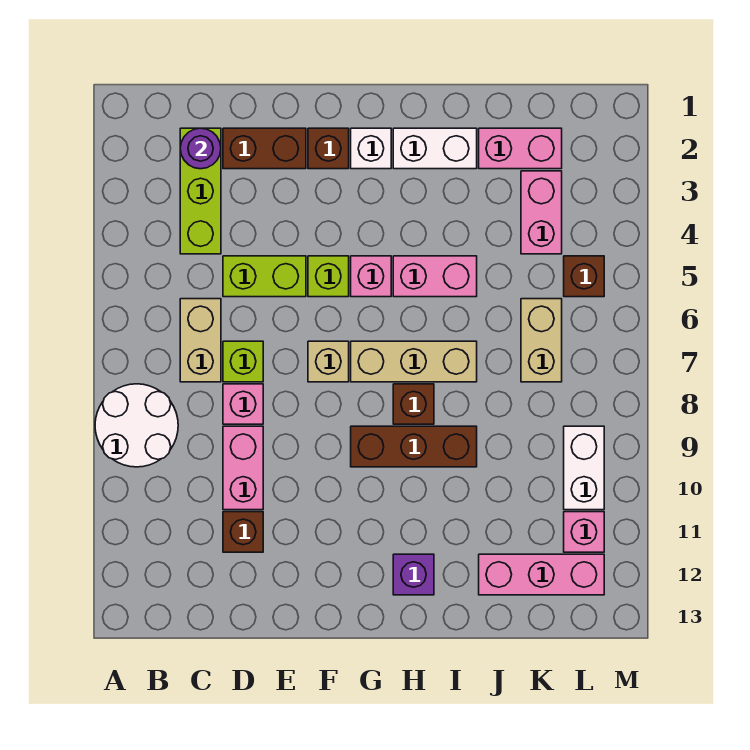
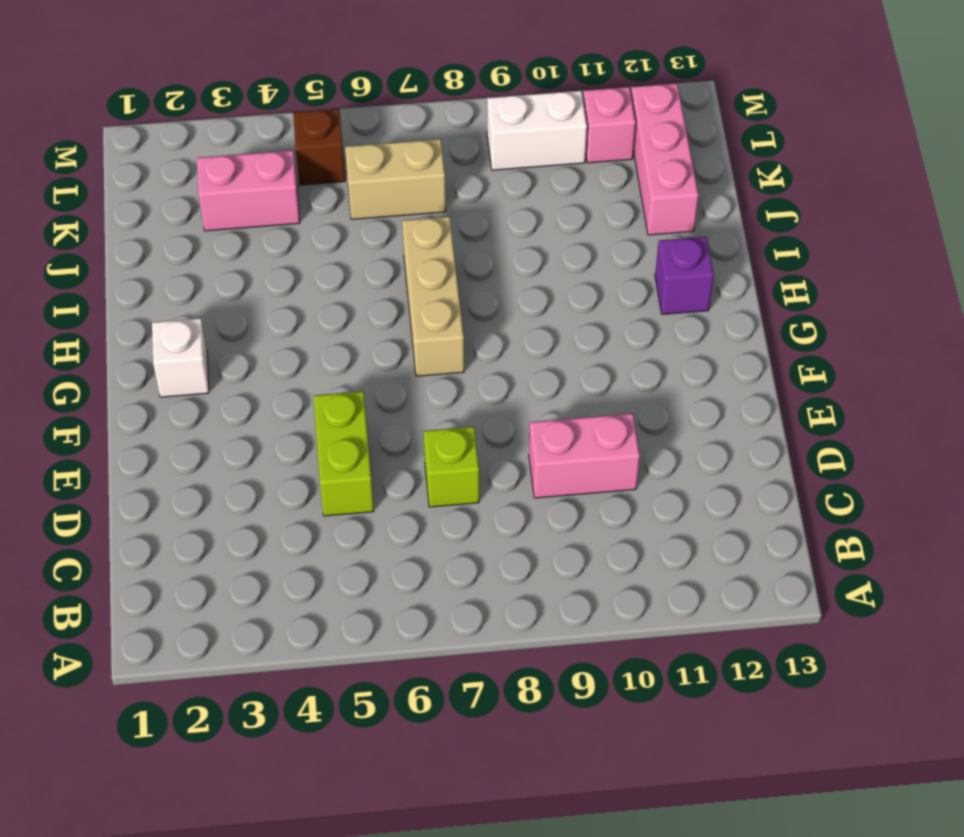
none -> white 2x2 round brick [95,384,178,467]
none -> lime 1x3 brick [180,128,221,254]
none -> tan 1x2 brick [180,299,221,382]

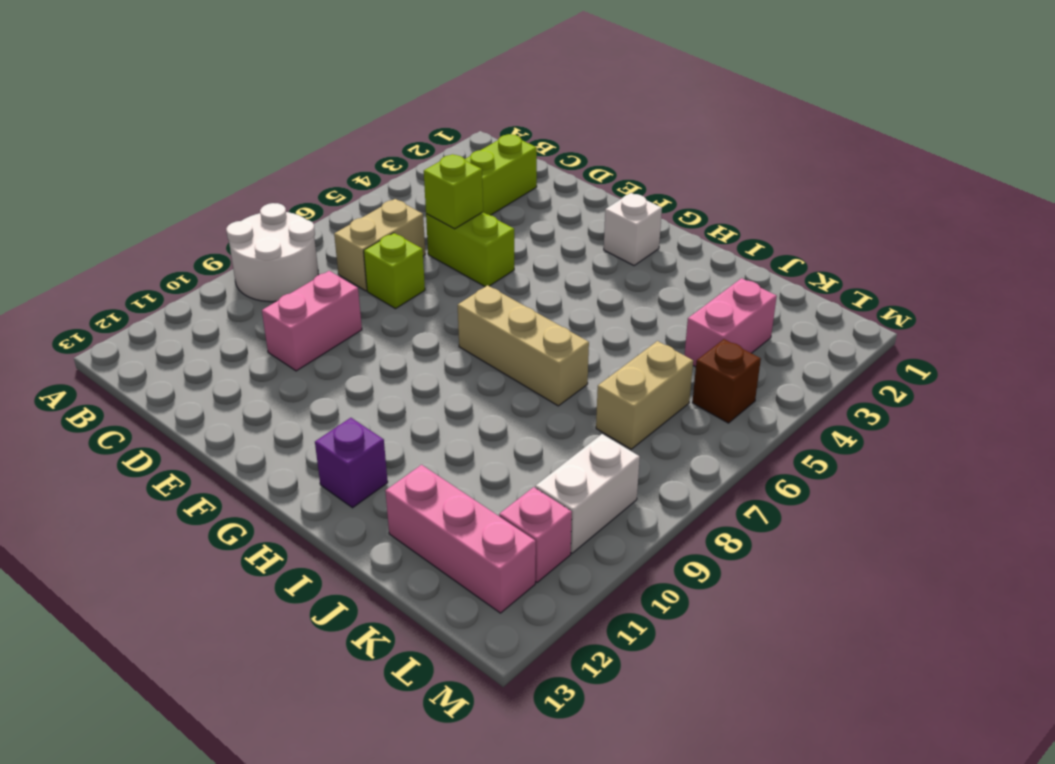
lime 1x1 brick [424,154,483,229] -> lime 1x1 brick moved to [308,256,349,297]
none -> brown 1x2 brick [223,128,306,169]
none -> pink 1x1 brick [223,384,263,424]
none -> brown 1x1 brick [223,512,263,552]

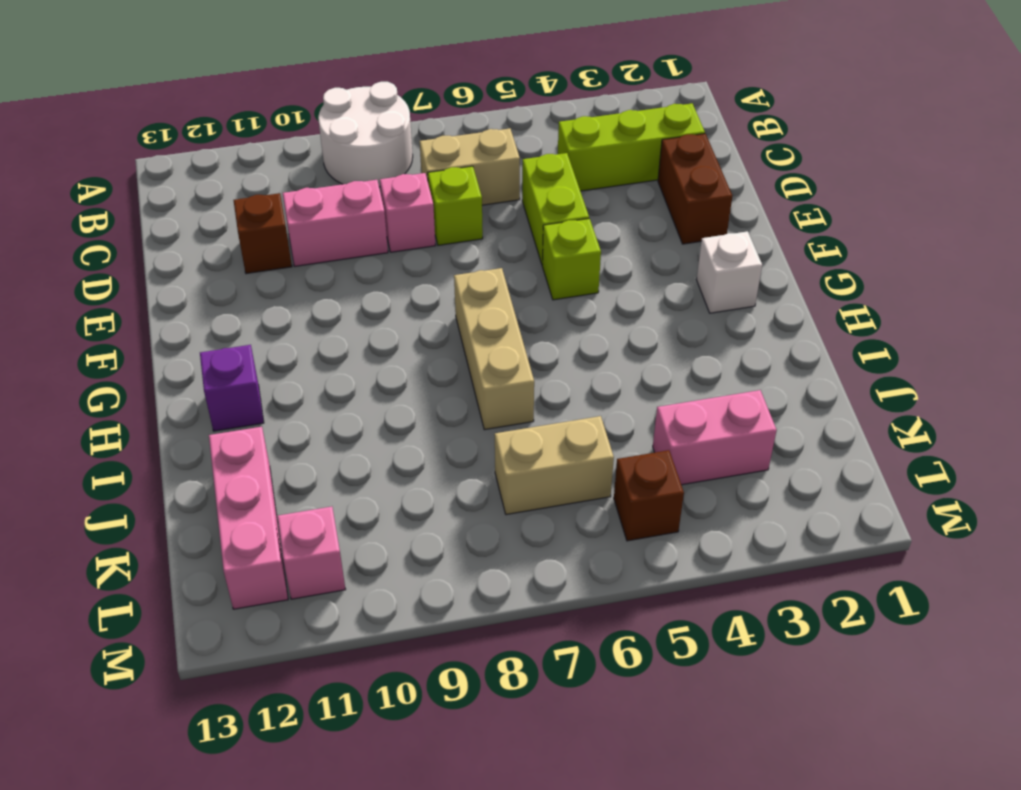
none -> brown 1x1 brick [308,128,349,169]
none -> tan 1x1 brick [308,341,349,382]
none -> pink 1x1 brick [351,256,391,297]

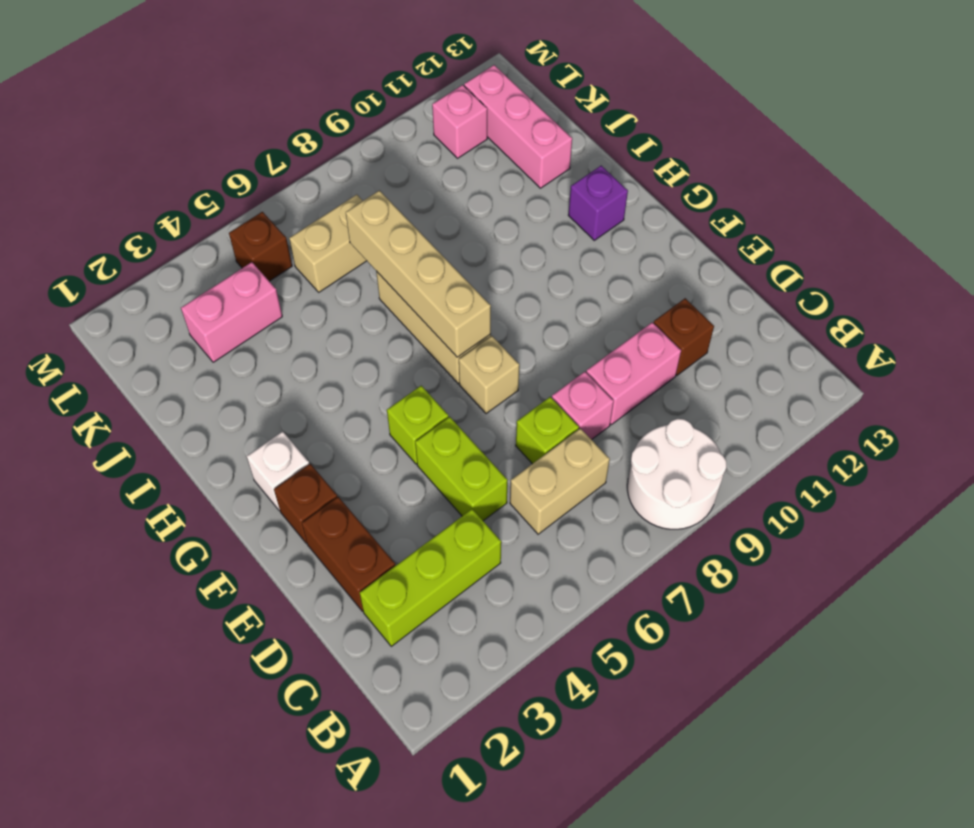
tan 1x4 brick [346,190,491,357] -> none
none -> pink 1x1 brick [351,256,391,297]
none -> brown 1x3 brick [351,426,477,467]
none -> white 1x2 brick [393,128,477,169]

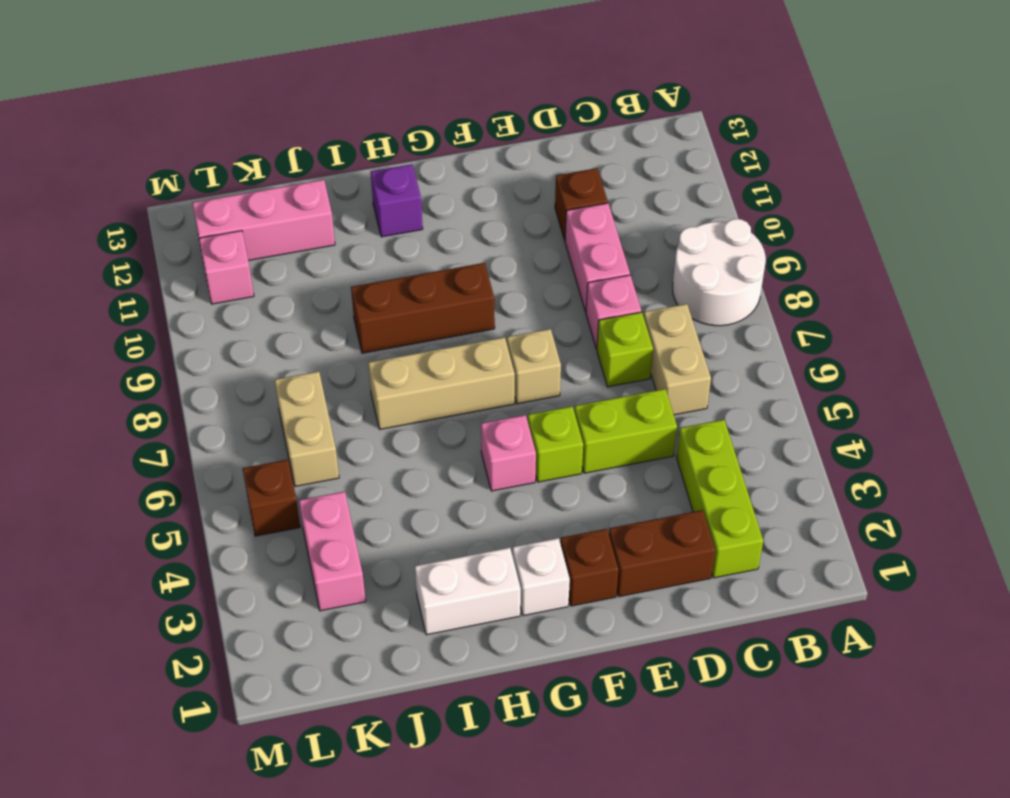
none -> pink 1x2 brick [393,256,477,297]
none -> brown 1x1 brick [393,384,434,424]
none -> pink 1x2 brick [479,128,562,169]

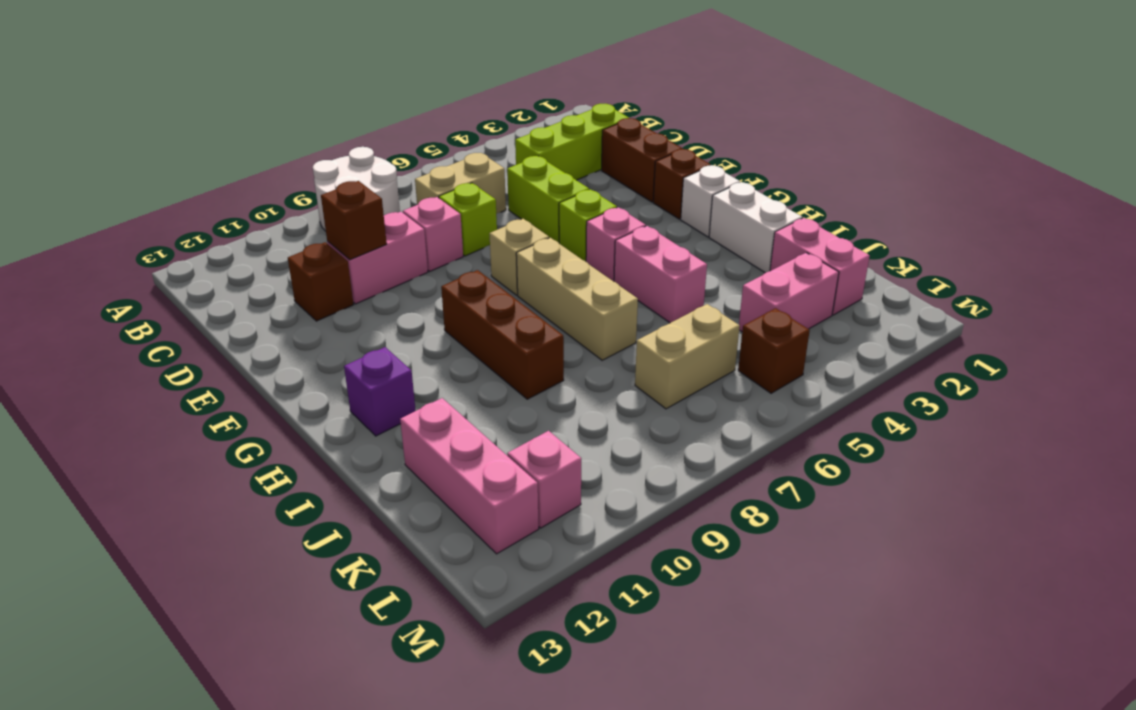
brown 1x1 brick [321,181,387,260] -> brown 1x1 brick moved to [393,384,434,424]
none -> white 1x2 brick [564,426,604,510]
none -> purple 1x1 round brick [180,128,221,169]

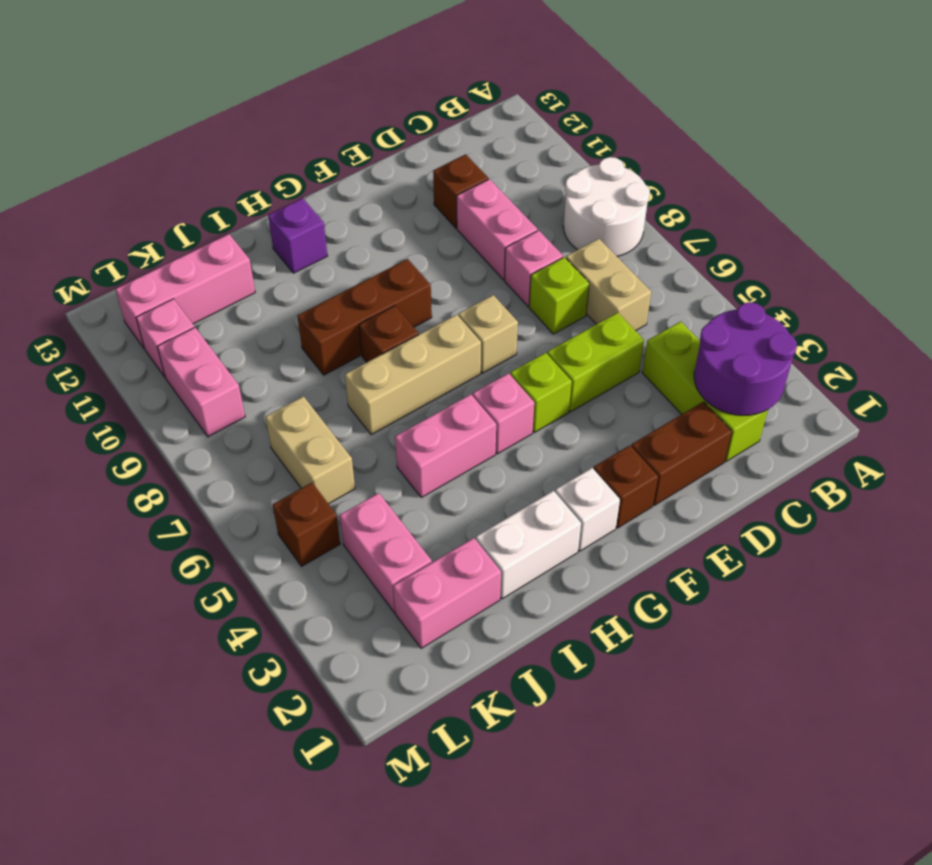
purple 2x2 round brick [694,302,797,415] -> purple 1x1 round brick [180,128,221,169]
pink 1x2 brick [157,327,245,437] -> white 1x2 brick [564,426,604,510]

